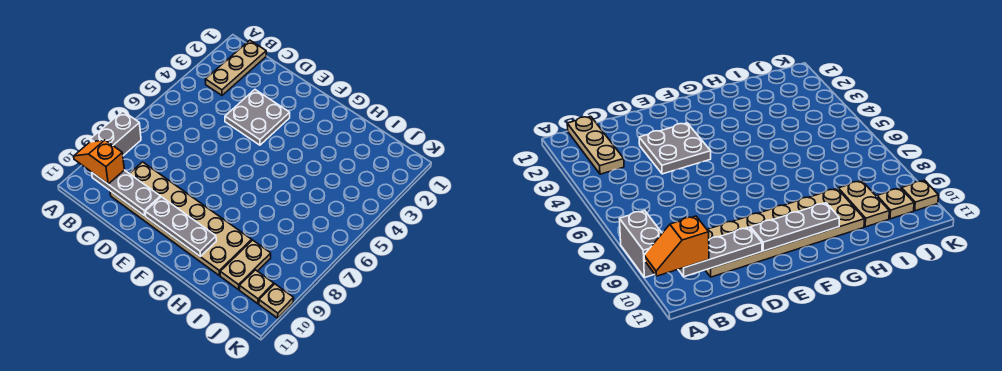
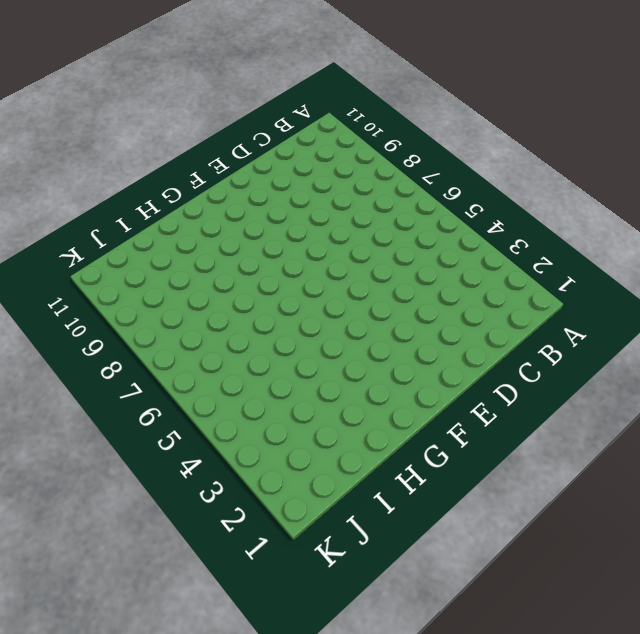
none -> grey 1x2 brick [90,111,141,156]
none -> tan 1x3 plate [205,40,266,95]

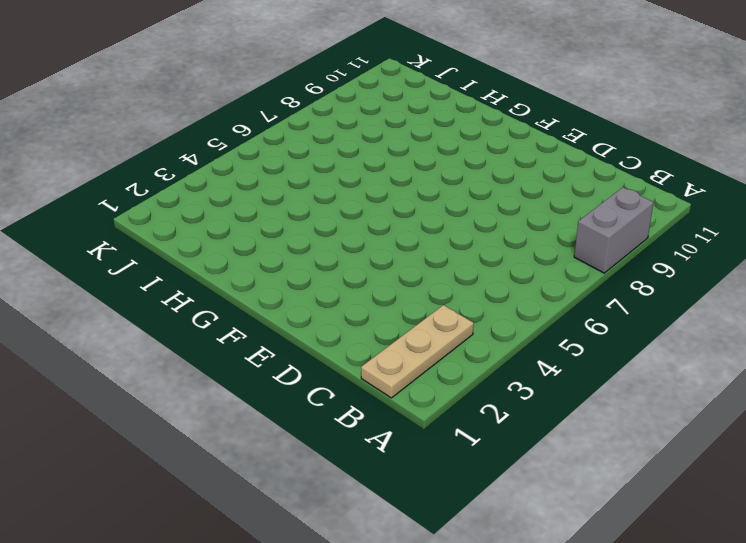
none -> tan 2x6 plate [110,162,252,276]
none -> grey 2x2 plate [225,90,290,145]

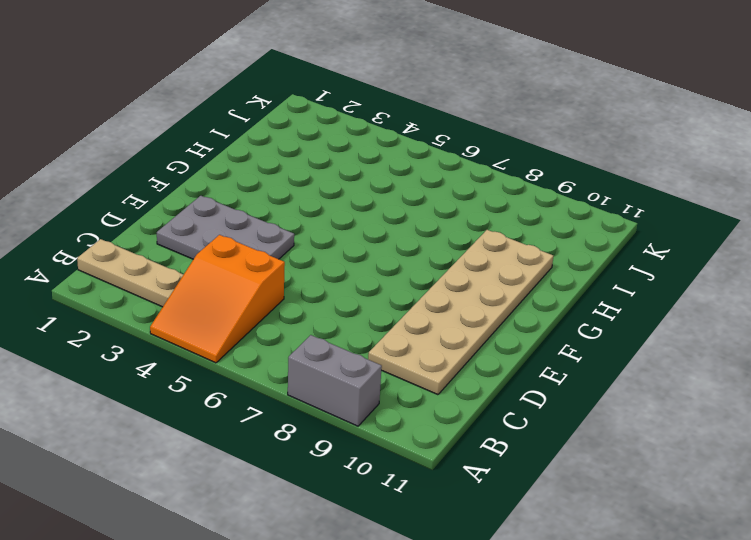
orange 2x3 slope [150,235,285,363] -> none
grey 2x3 plate [157,196,294,259] -> grey 2x2 plate [225,90,290,145]
none -> tan 1x2 plate [220,240,271,290]
none -> tan 1x1 plate [240,270,274,304]

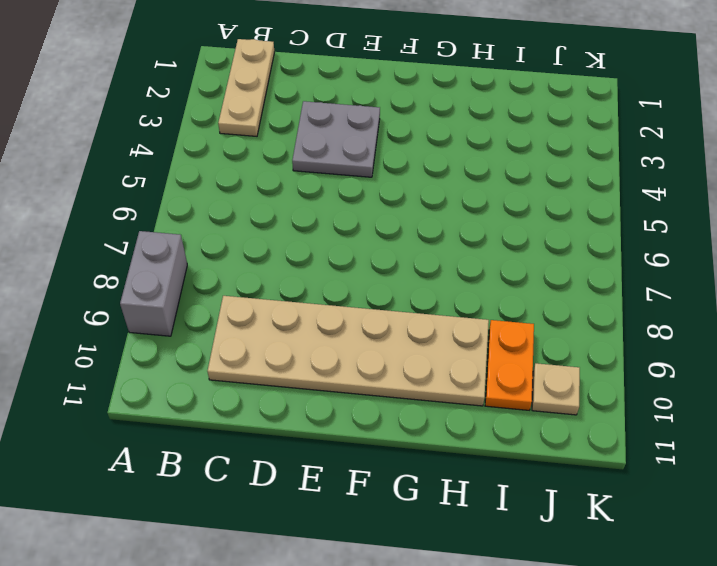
orange 1x2 plate [485,320,534,410] -> tan 1x2 plate [220,240,271,290]
none -> tan 1x1 plate [259,284,294,318]
none -> grey 1x3 plate [92,170,160,216]

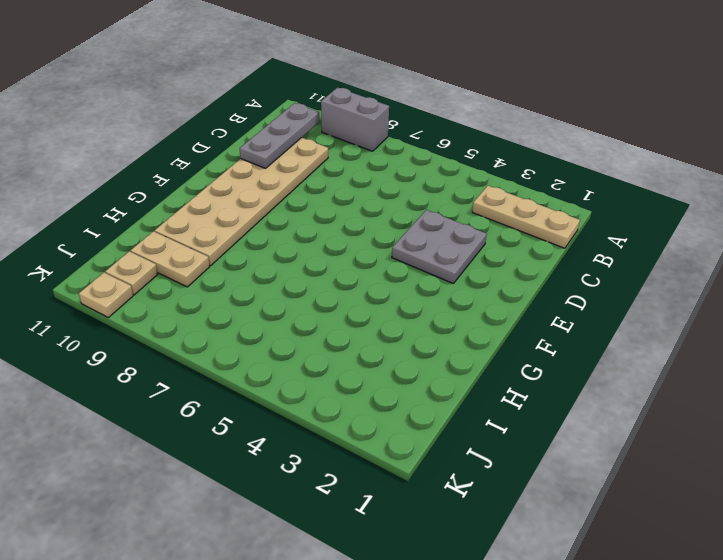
none -> grey 1x3 plate [145,197,216,256]
none -> orange 1x2 slope [74,140,124,184]

